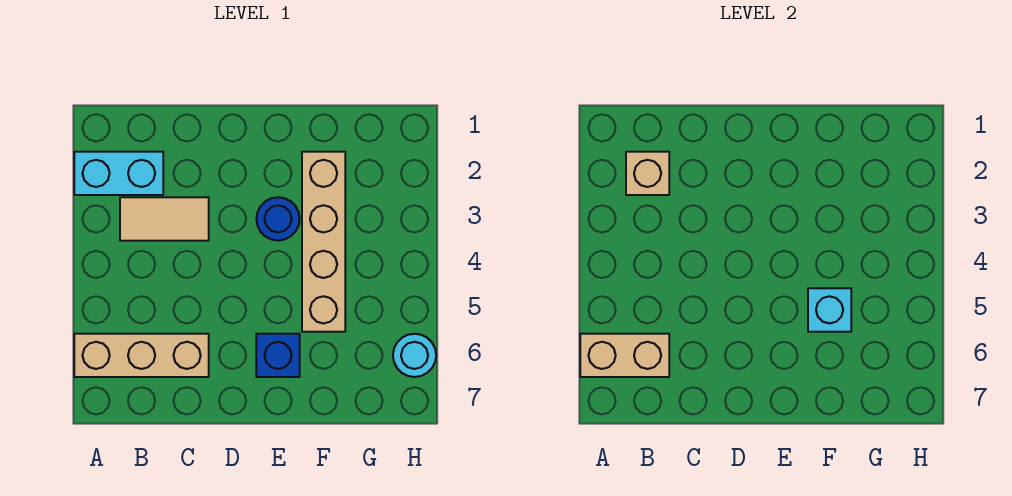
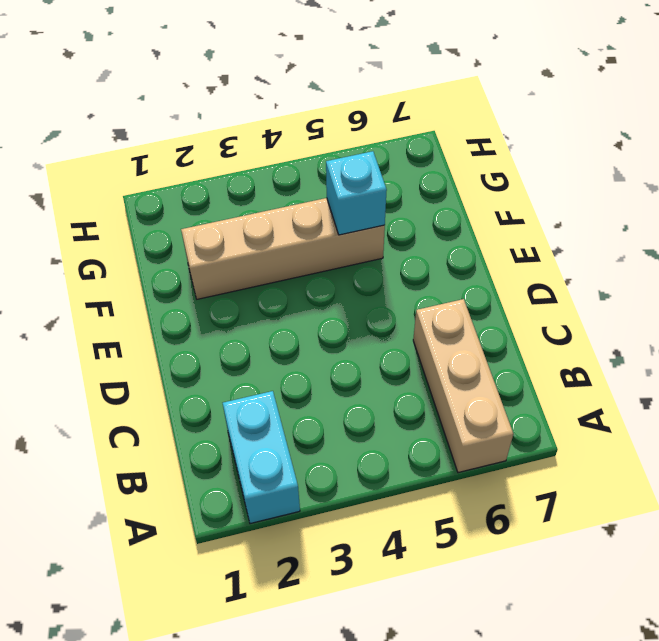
none -> tan 1x2 tile [120,197,209,241]
none -> blue 1x1 round brick [256,197,300,241]

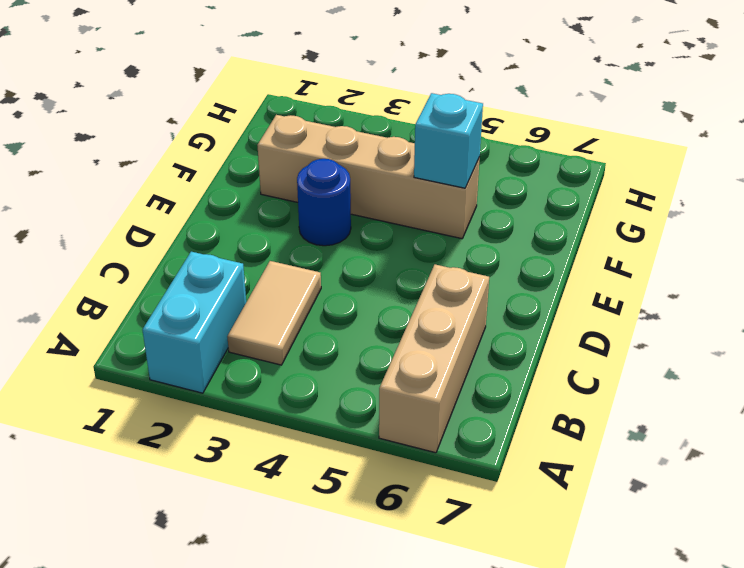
none -> blue 1x1 brick [256,334,300,377]
none -> cyan 1x1 round brick [393,334,436,377]

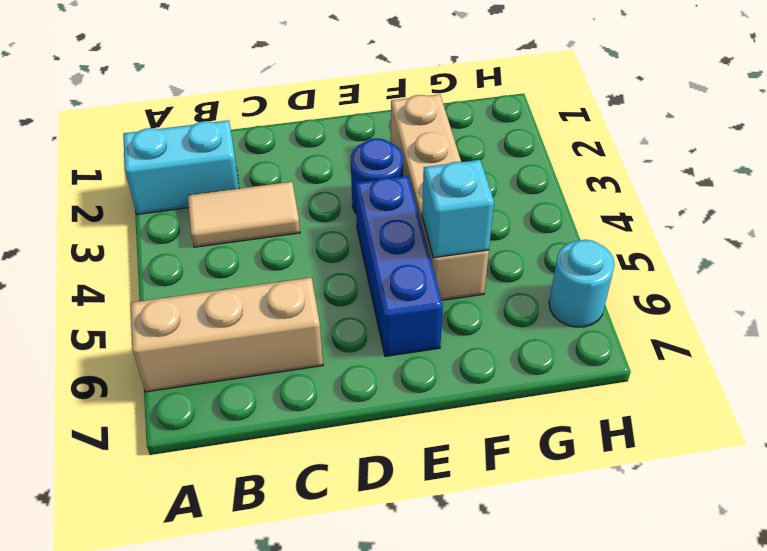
blue 1x3 brick [355,176,443,356] -> blue 1x1 brick [256,334,300,377]
none -> tan 1x2 brick [580,334,669,377]
none -> tan 1x1 brick [626,152,669,195]

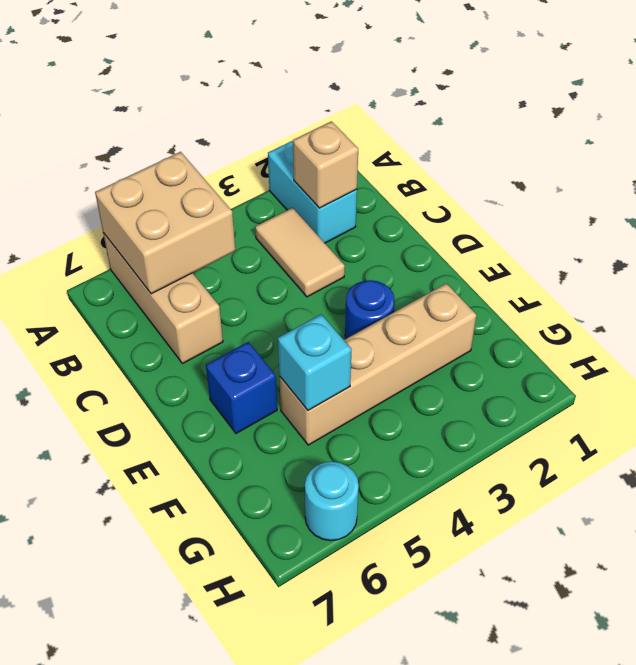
tan 2x2 brick [95,152,235,294] -> tan 1x2 brick [580,334,669,377]

